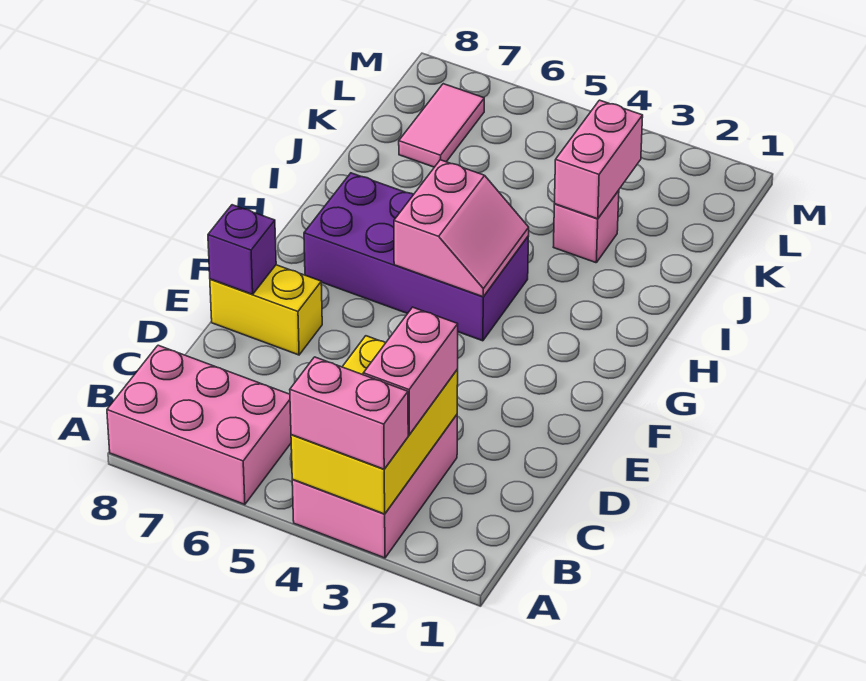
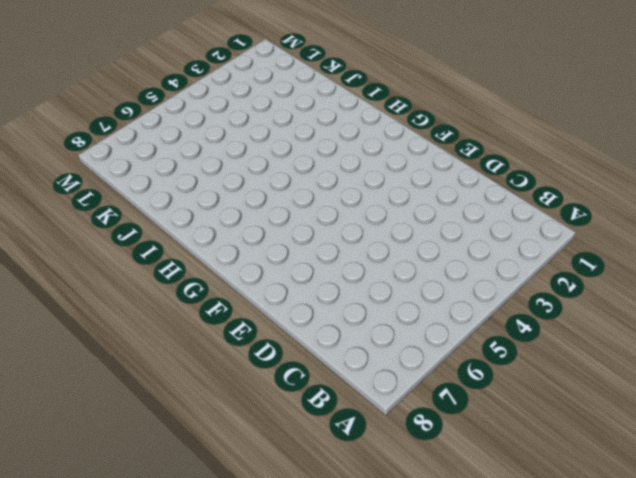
none -> pink 2x3 brick [292,415,457,558]
none -> pink 2x3 brick [107,345,291,505]
none -> yellow 1x2 brick [210,265,322,355]

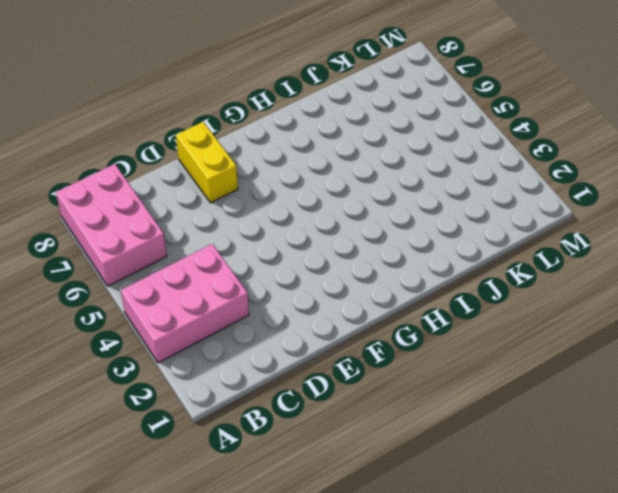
none -> purple 2x4 brick [304,173,529,341]
none -> pink 1x1 brick [554,190,619,263]
none -> pink 1x2 tile [399,84,484,167]

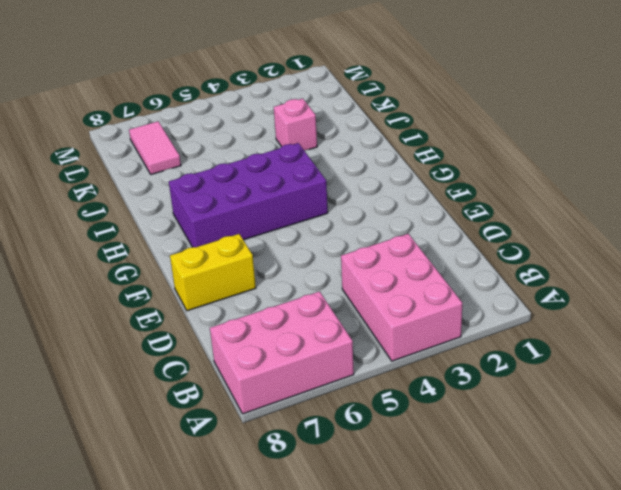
none -> yellow 2x3 brick [291,336,458,514]
none -> purple 1x1 brick [208,205,276,294]
none -> pink 2x2 slope [394,160,529,297]

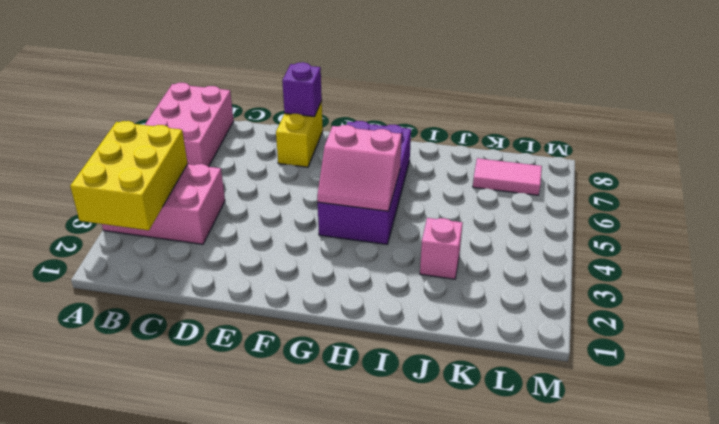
yellow 2x3 brick [70,121,188,230] -> yellow 2x3 brick turned to [291,336,458,514]
none -> pink 1x2 brick [555,100,643,219]
none -> pink 1x2 brick [290,357,408,469]
none -> pink 1x2 brick [363,307,458,435]

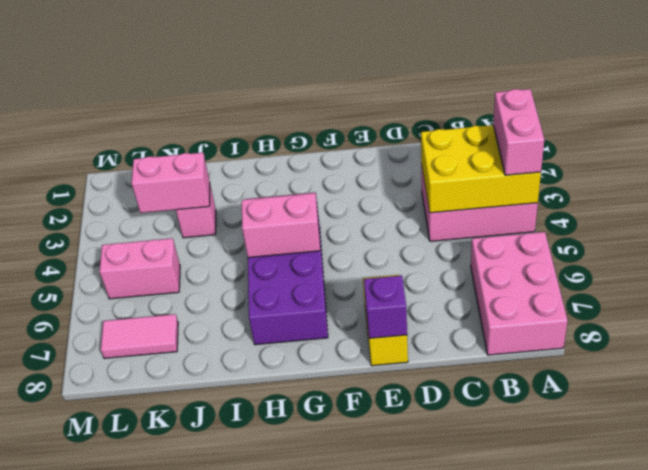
pink 1x2 brick [99,238,180,299] -> pink 1x2 brick moved to [363,307,458,435]

